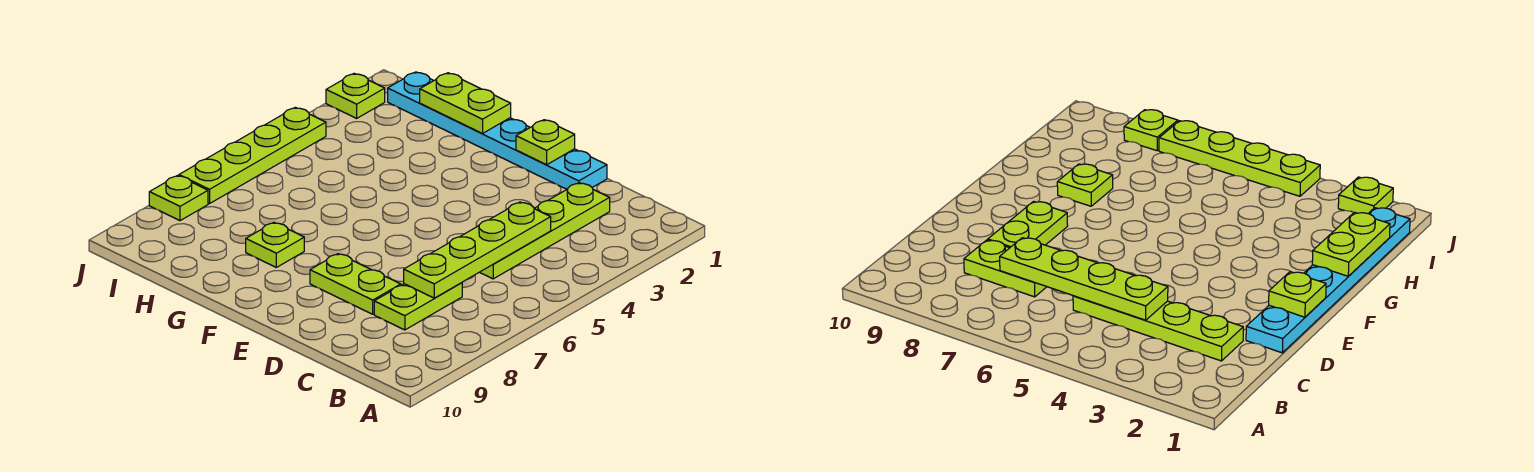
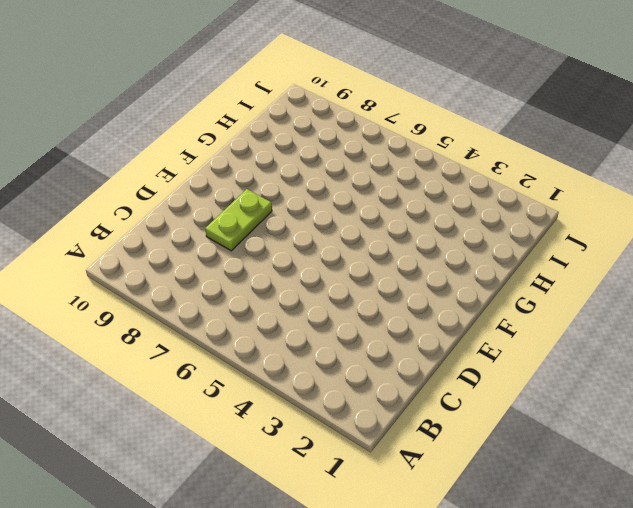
none -> lime 1x4 plate [480,183,610,279]
none -> lime 1x2 plate [374,283,462,330]

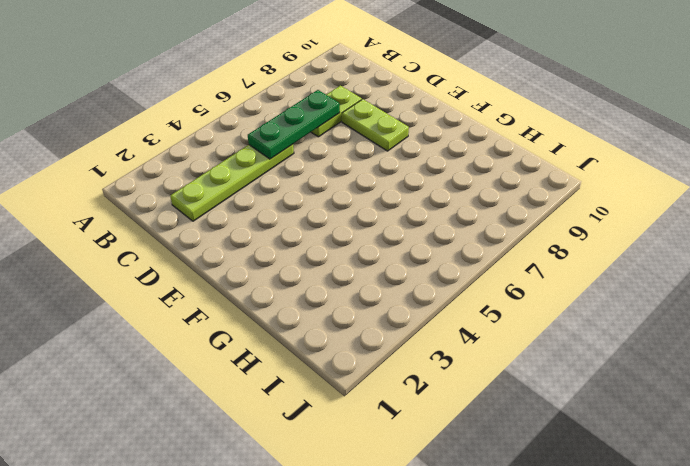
green 1x3 plate [248,90,340,159] -> lime 1x4 plate [404,202,551,298]
none -> cyan 1x6 plate [388,72,607,189]
none -> lime 1x1 plate [246,222,304,267]

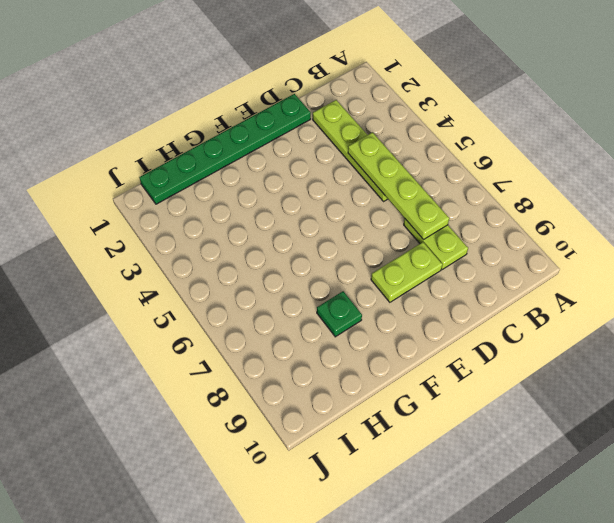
green 1x6 plate [139,94,311,204] -> cyan 1x6 plate [388,72,607,189]
green 1x1 plate [317,291,362,337] -> lime 1x1 plate [246,222,304,267]
none -> lime 1x1 plate [326,73,385,118]
none -> lime 1x4 plate [179,107,326,204]

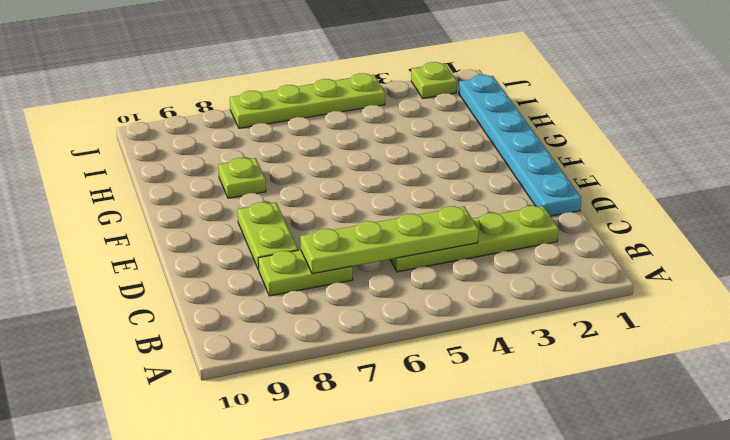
none -> lime 1x1 plate [149,176,208,221]
none -> lime 1x1 plate [516,120,575,165]

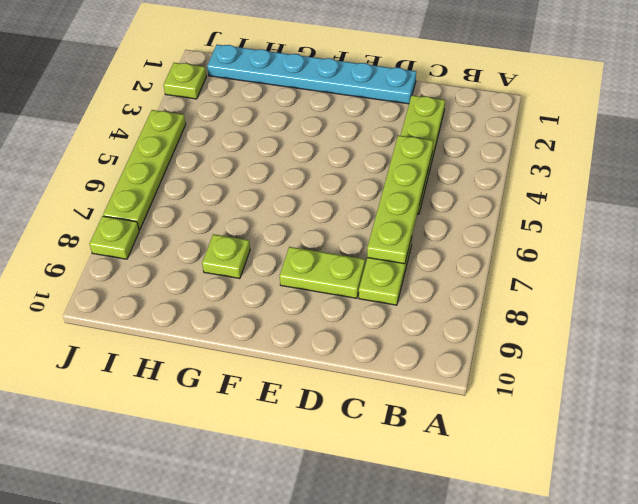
none -> lime 1x1 plate [516,120,575,165]
none -> lime 1x2 plate [420,73,511,134]

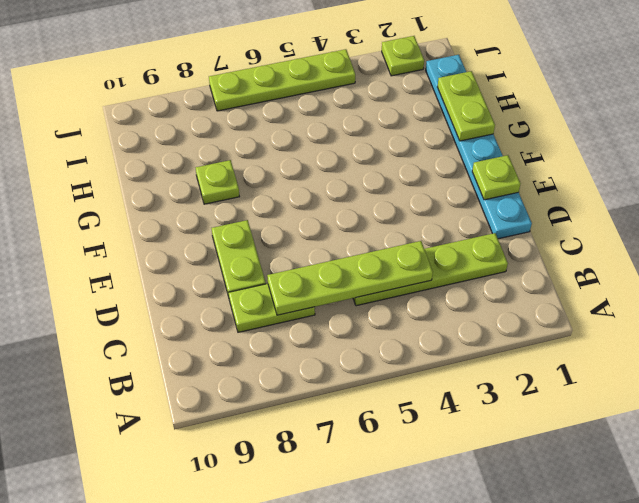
none -> lime 1x1 plate [149,176,208,221]

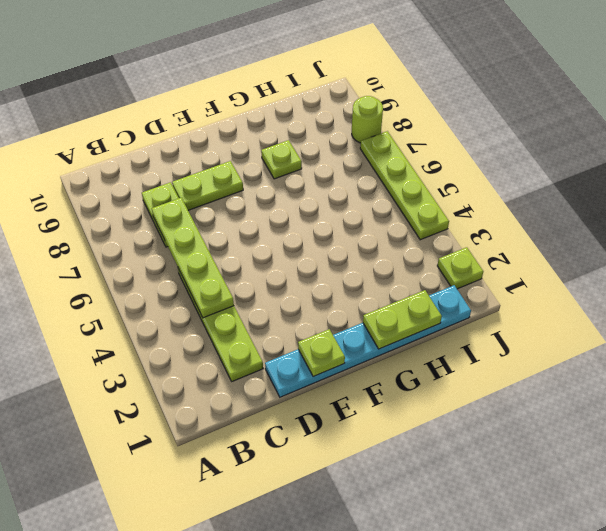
lime 1x1 round brick [352,96,383,143] -> lime 1x1 plate [149,176,208,221]

